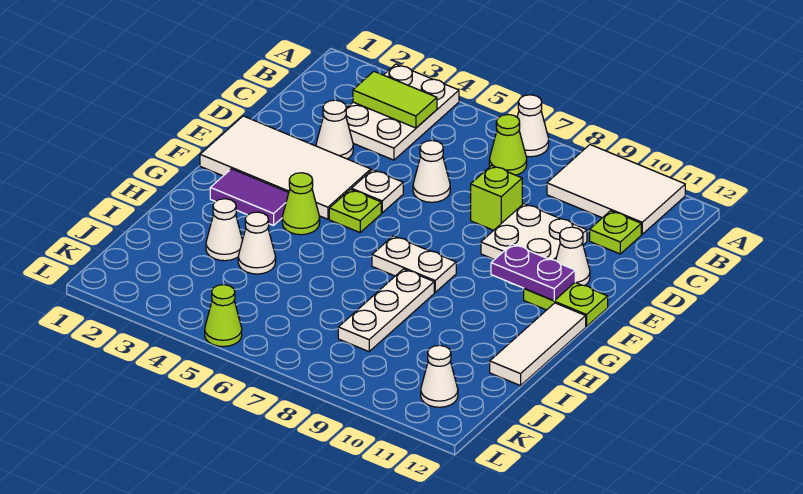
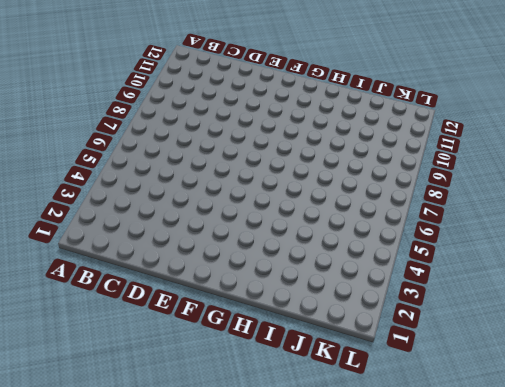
none -> white 2x3 plate [346,64,459,160]
none -> white 1x1 cone [517,95,549,157]
none -> white 2x3 tile [547,145,685,234]

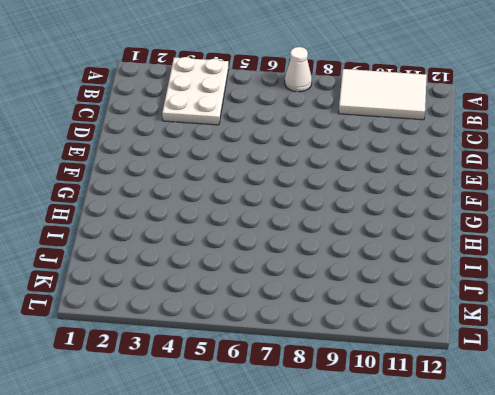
none -> lime 1x1 cone [489,115,527,175]
none -> lime 1x1 plate [590,211,641,254]
none -> white 1x1 cone [316,100,353,159]

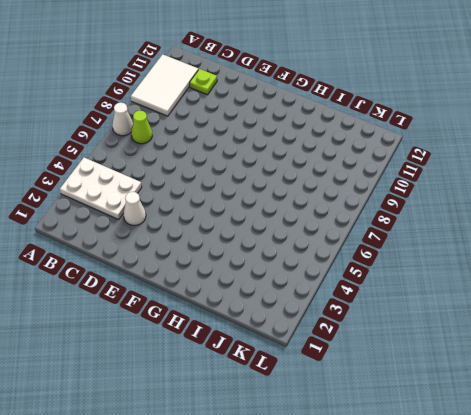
none -> white 1x1 cone [413,140,450,202]
none -> lime 1x1 brick [471,165,522,230]
none -> white 2x2 plate [481,204,587,260]

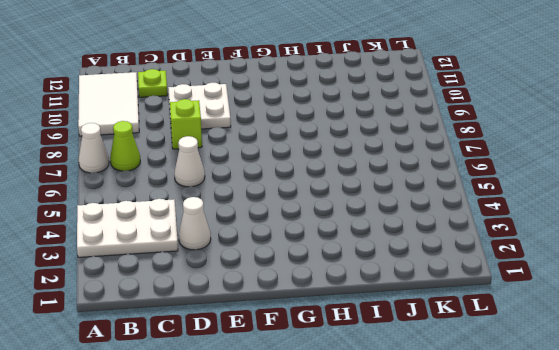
none -> white 2x4 tile [200,116,371,219]
none -> white 1x1 plate [351,170,403,213]
none -> white 1x1 cone [556,227,590,286]

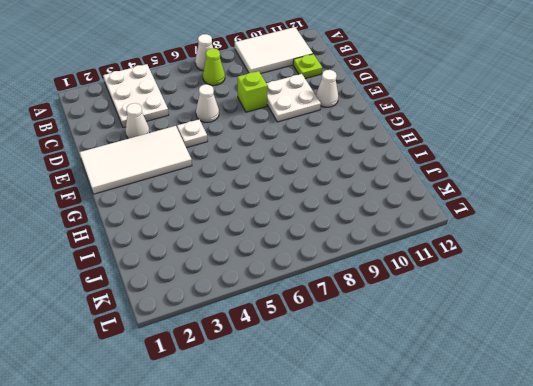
none -> lime 1x1 plate [329,189,381,232]
none -> lime 1x2 plate [524,282,608,326]
none -> purple 1x2 tile [210,169,289,226]

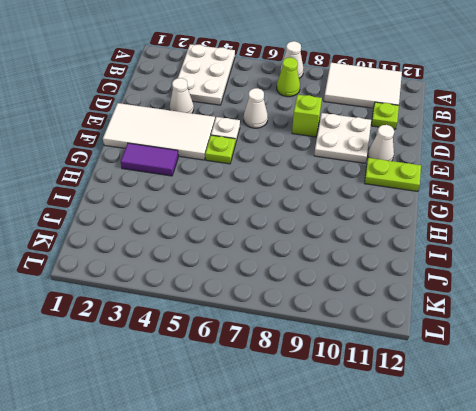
none -> lime 1x1 cone [282,173,320,235]
none -> white 1x2 plate [372,236,456,292]
none -> white 1x3 tile [490,303,586,386]

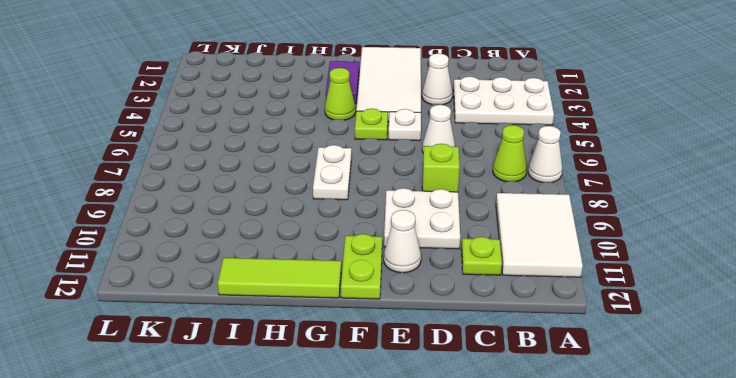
lime 1x3 tile [218,258,341,298] -> white 1x3 tile [490,303,586,386]
none -> white 1x3 plate [338,269,434,352]
none -> white 1x1 cone [206,199,242,261]
none -> white 1x1 cone [238,212,276,274]

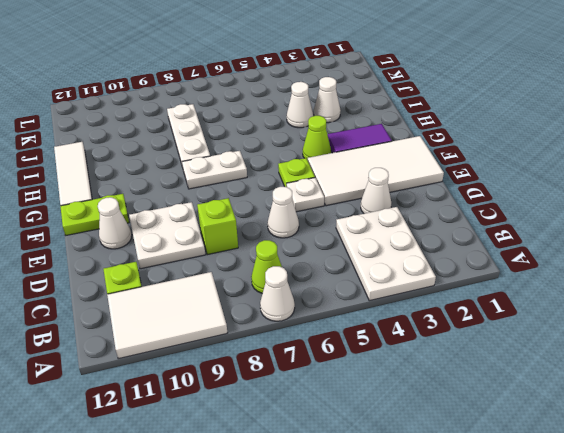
none -> white 1x1 cone [421,345,458,407]
none -> lime 1x1 cone [205,285,242,347]
none -> lime 1x2 tile [353,71,437,128]

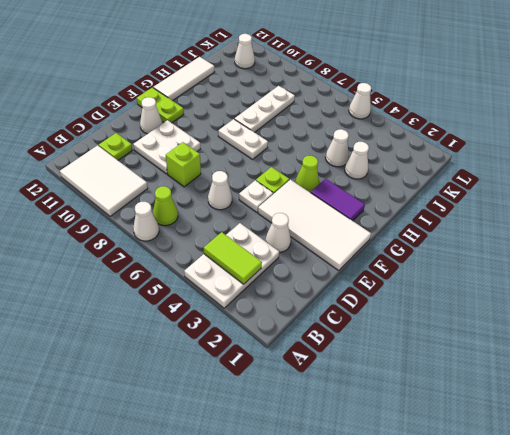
white 1x1 cone [349,83,371,119] -> lime 1x1 cone [205,285,242,347]
none -> purple 1x2 plate [491,244,575,301]

